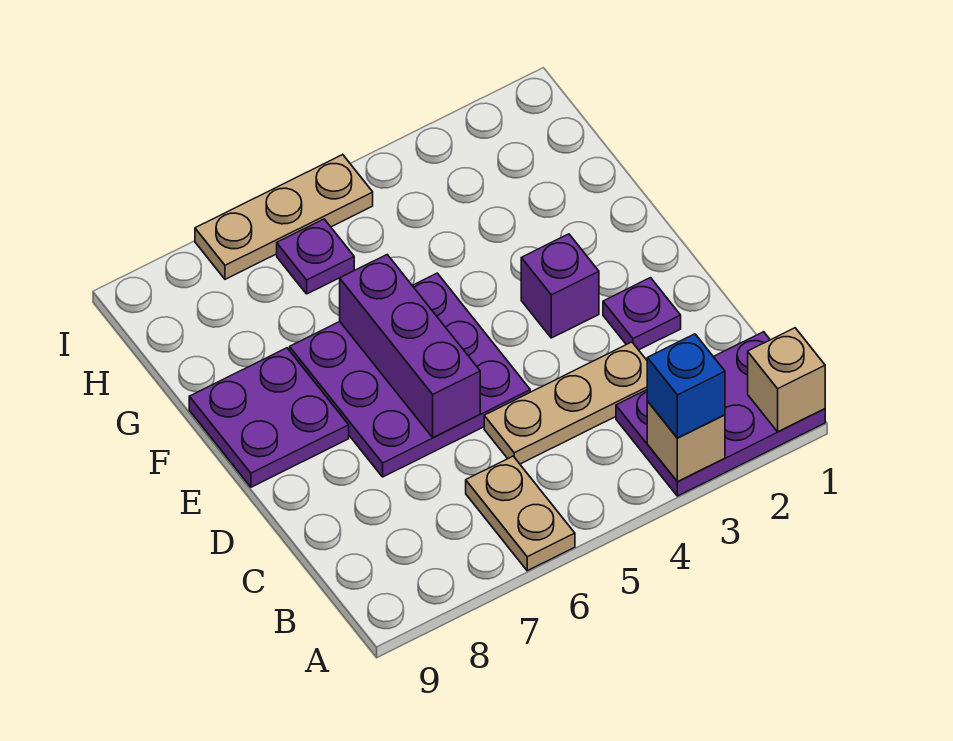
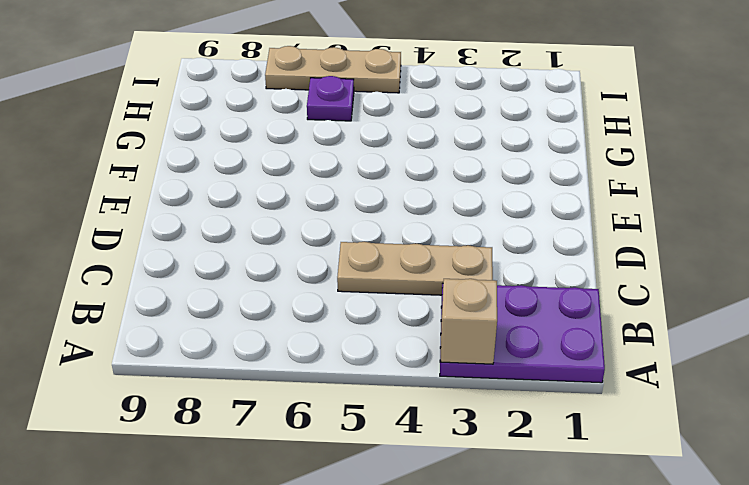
none -> tan 1x2 plate [466,456,575,571]
none -> purple 1x1 plate [603,278,681,350]
none -> purple 3x3 plate [290,273,530,477]

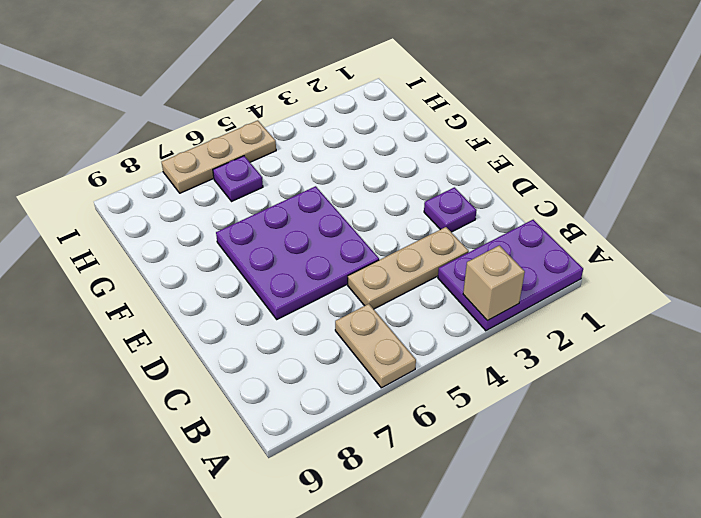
none -> purple 1x1 brick [521,234,599,338]
none -> purple 2x2 plate [189,348,349,487]
none -> tan 1x1 brick [748,328,825,432]

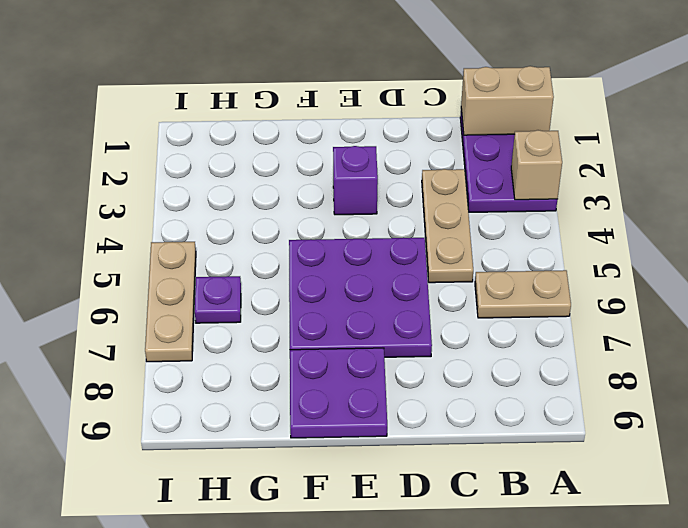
tan 1x2 brick [461,66,554,135] -> tan 1x1 brick [748,328,825,432]
none -> purple 1x1 plate [603,278,681,350]
none -> purple 1x3 brick [340,255,480,437]
none -> blue 1x1 brick [647,334,725,438]

